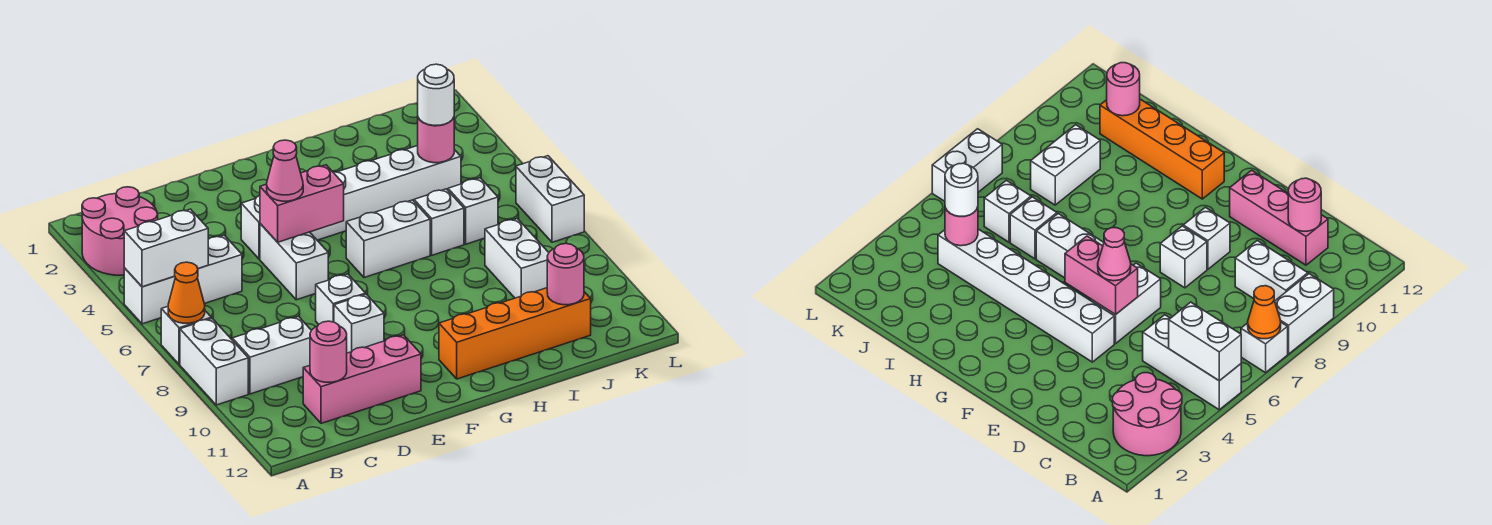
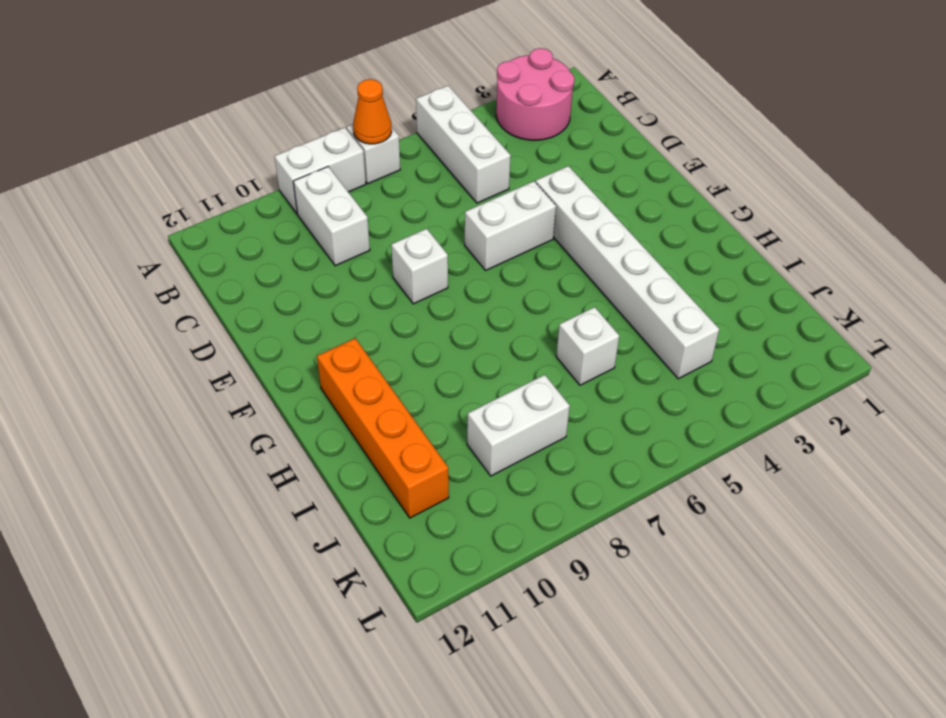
none -> pink 1x3 brick [303,335,421,423]
none -> white 1x1 brick [334,294,384,353]
none -> white 1x2 brick [346,200,430,278]

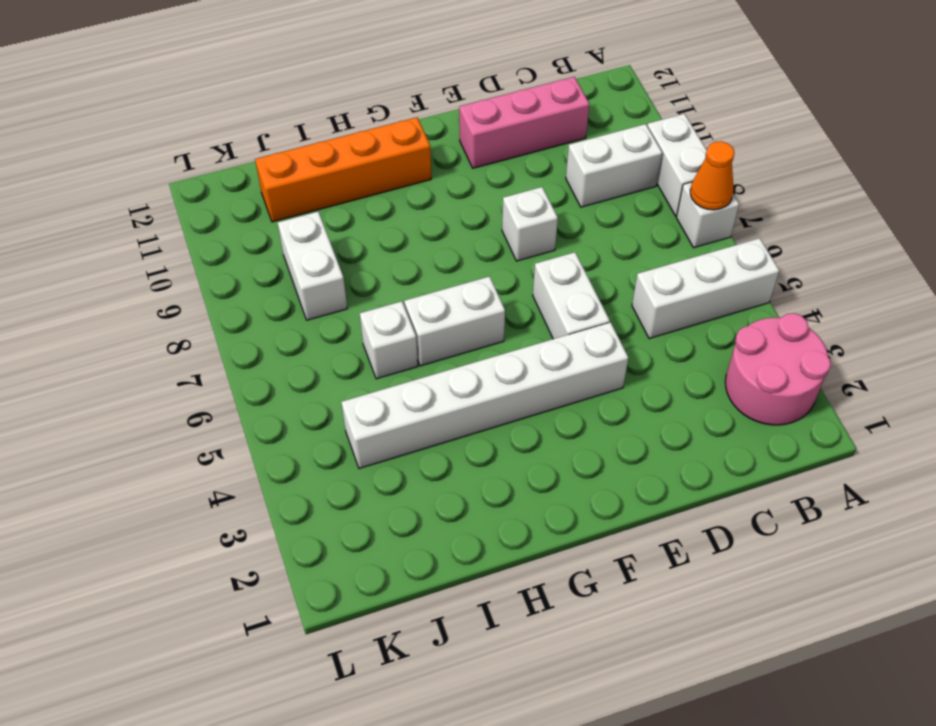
none -> white 1x1 brick [334,294,384,353]
none -> white 1x1 brick [448,178,498,244]
none -> white 1x2 brick [516,156,584,242]

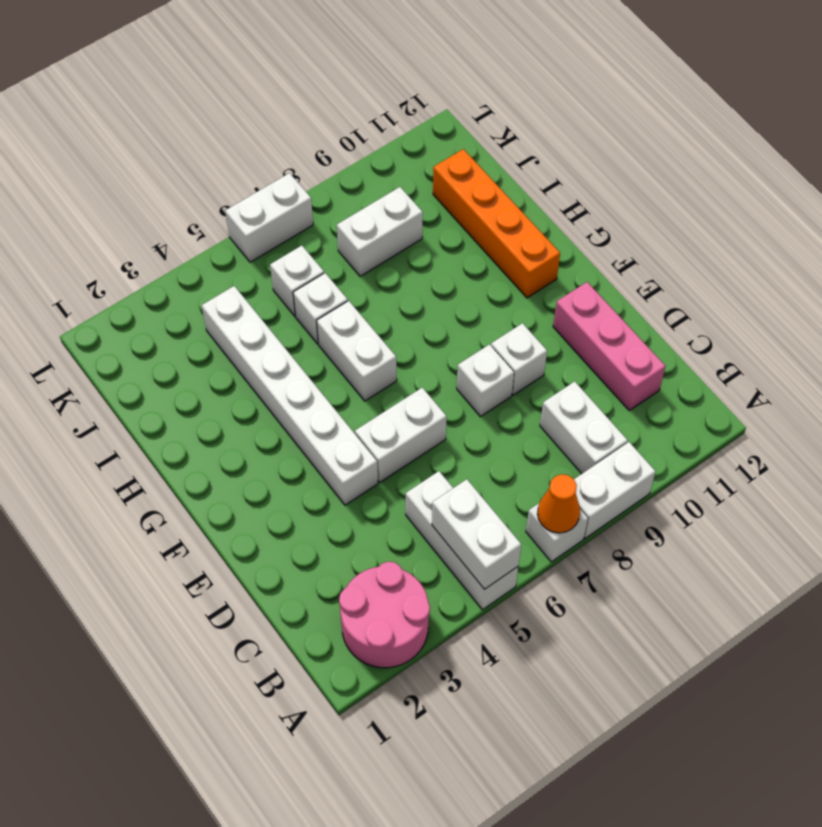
none -> pink 1x1 round brick [310,321,347,382]
none -> pink 1x2 brick [260,165,344,242]
none -> pink 1x1 round brick [418,117,454,163]

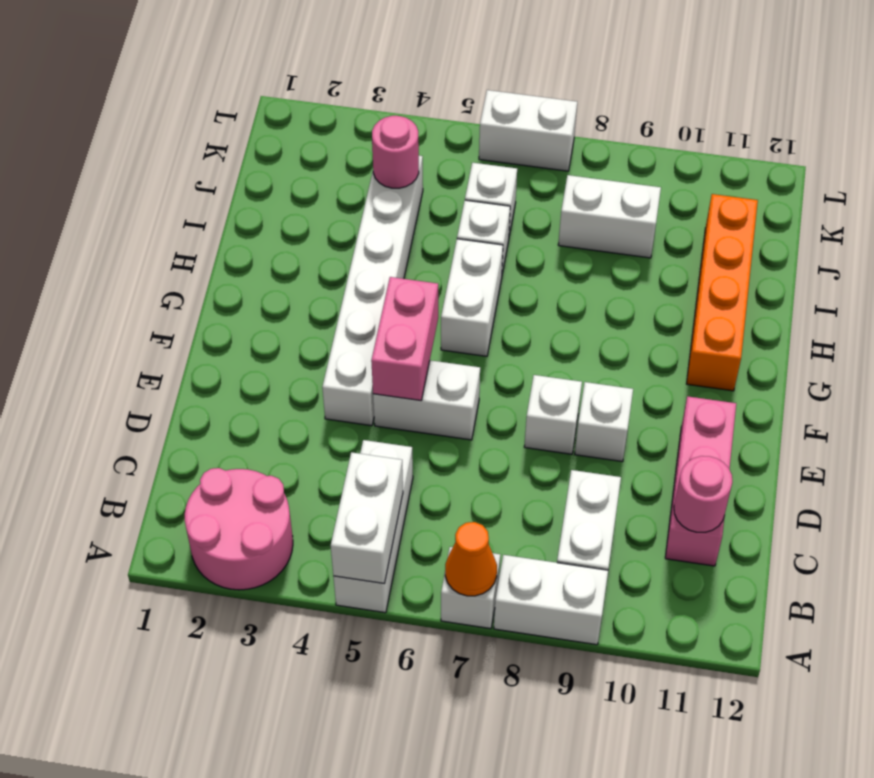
none -> pink 1x1 round brick [547,244,584,305]
none -> pink 1x1 cone [267,140,303,201]
none -> white 1x1 round brick [418,64,454,125]

